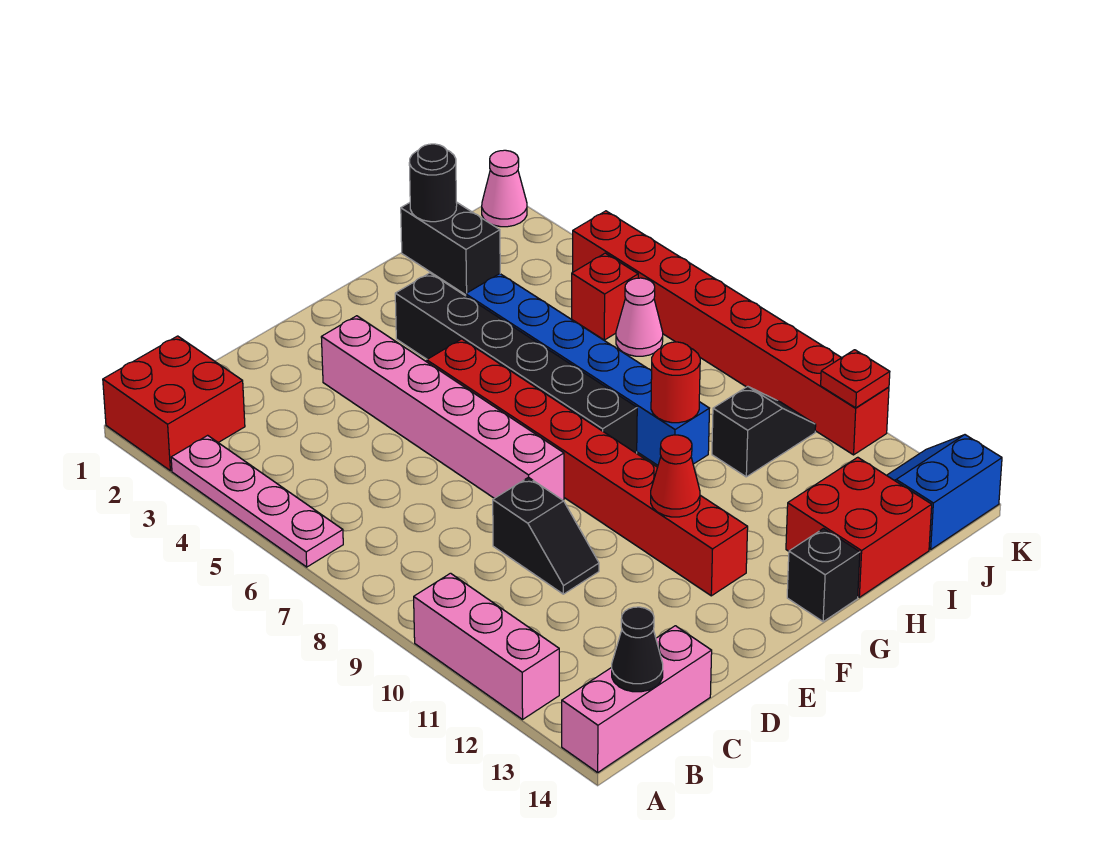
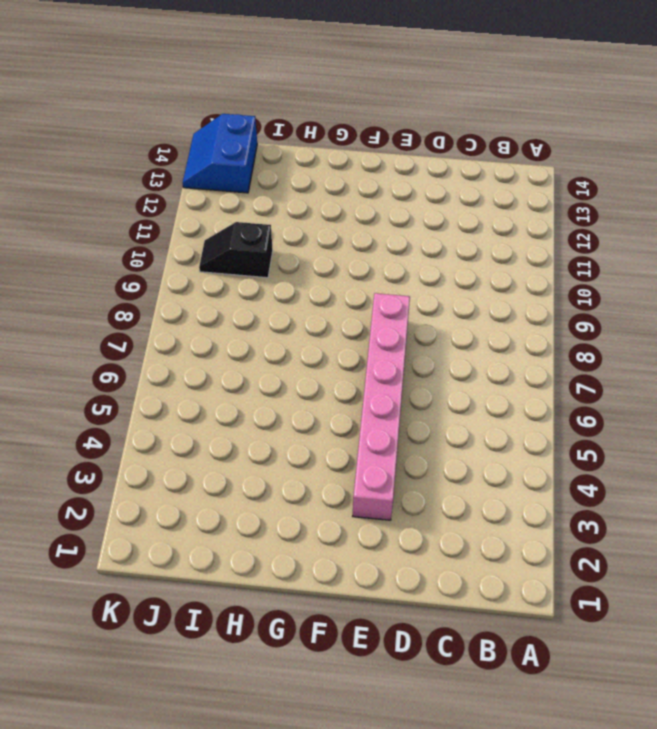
blue 2x2 slope [183,114,257,193] -> blue 2x2 slope turned to [887,435,1002,550]
none -> red 2x2 brick [103,336,245,471]
none -> pink 1x4 plate [171,435,343,567]
none -> pink 1x3 brick [414,573,559,719]

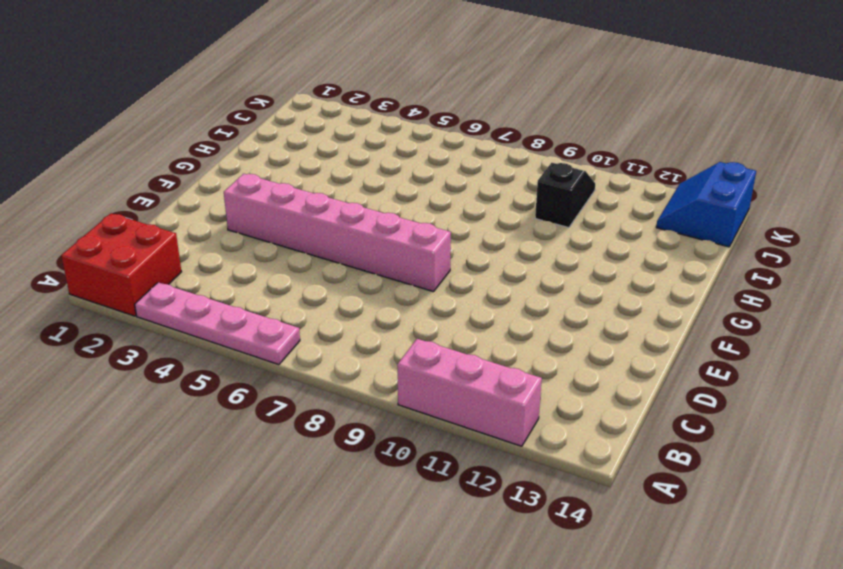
none -> pink 1x3 brick [562,626,712,772]
none -> black 1x2 slope [493,477,599,594]
none -> red 1x8 brick [427,339,748,596]

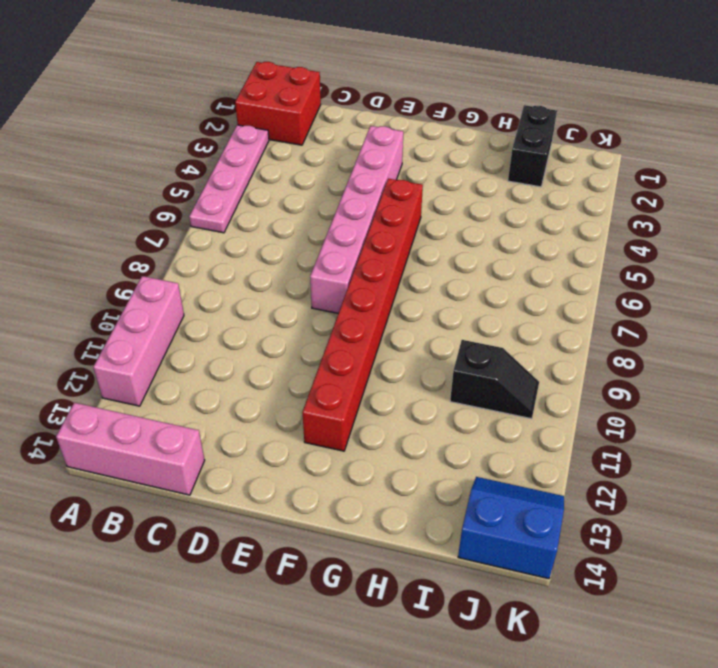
none -> black 1x2 slope [493,477,599,594]
none -> black 1x6 brick [395,273,637,453]
none -> black 1x1 brick [787,528,860,622]

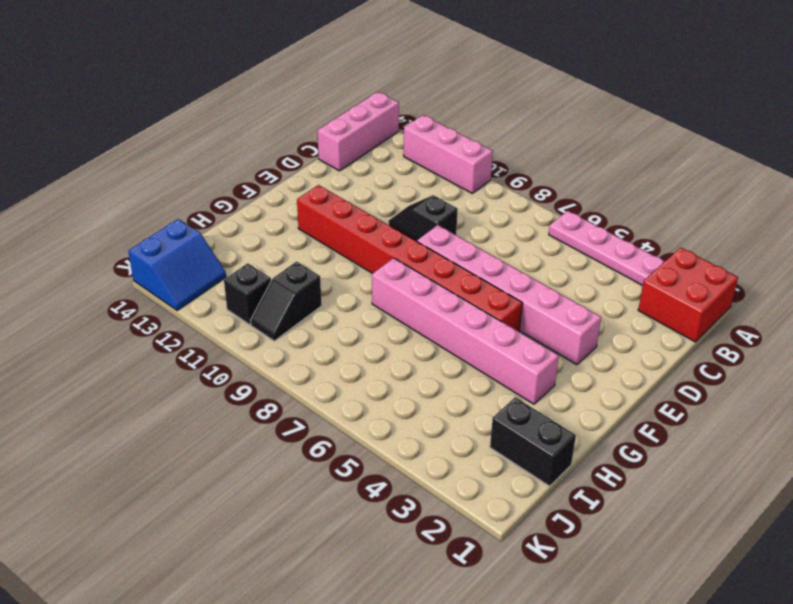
pink 1x6 brick [372,258,559,404] -> black 1x6 brick [395,273,637,453]
black 1x1 brick [224,263,271,325] -> black 1x1 brick moved to [787,528,860,622]
none -> blue 1x6 brick [466,274,709,465]
none -> red 2x2 brick [786,457,932,597]
none -> red 1x1 brick [572,253,638,340]

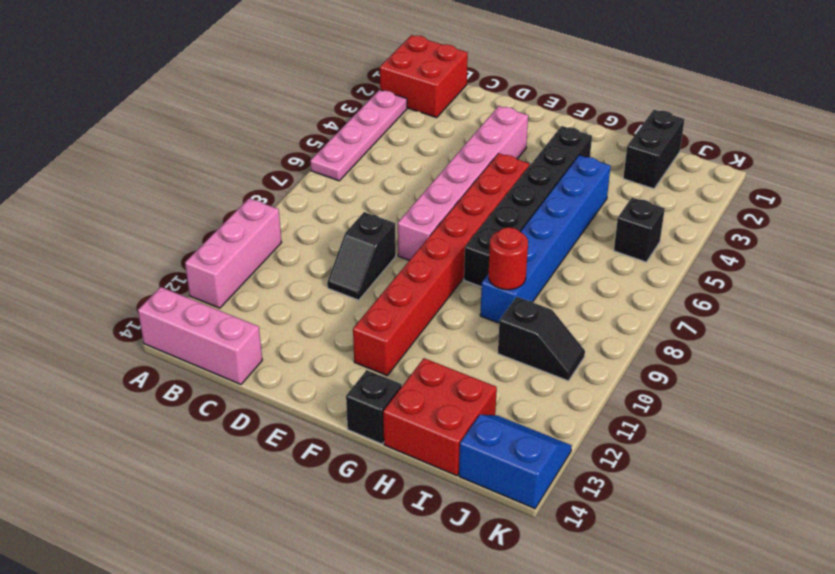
black 1x1 brick [614,198,665,262] -> red 1x1 brick [572,253,638,340]
none -> pink 1x1 cone [616,278,663,356]
none -> pink 1x1 cone [482,150,527,227]
none -> red 1x8 brick [572,211,889,455]

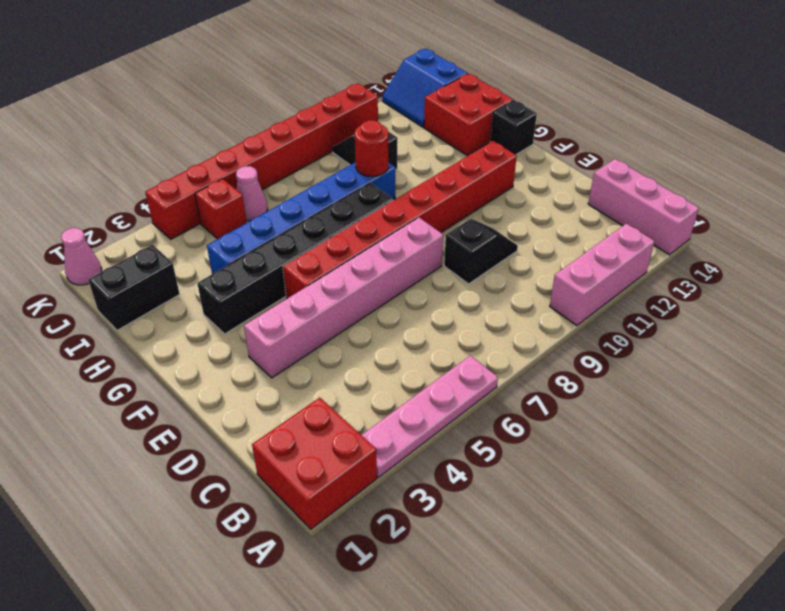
none -> black 1x1 cone [612,607,663,692]
none -> red 1x1 cone [651,435,700,517]
none -> black 1x1 round brick [409,144,457,222]

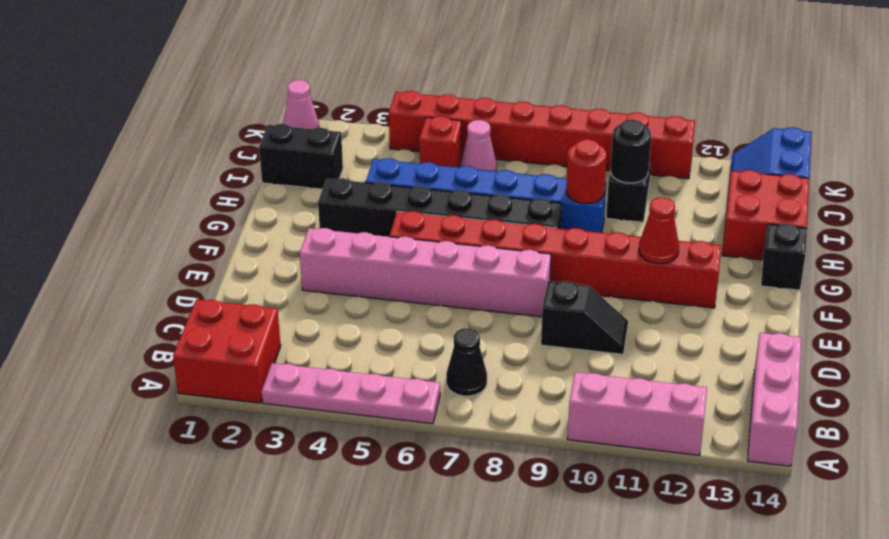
black 1x1 cone [446,328,487,396] -> black 1x1 cone moved to [612,607,663,692]
black 1x1 round brick [611,120,651,183] -> black 1x1 round brick moved to [409,144,457,222]
none -> red 1x1 plate [821,350,890,408]

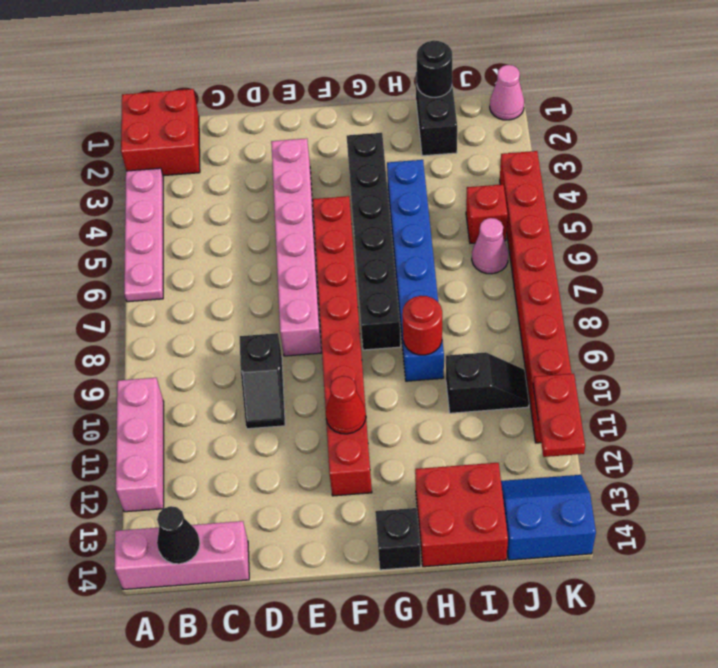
red 1x2 plate [533,373,585,457] -> red 1x1 plate [821,350,890,408]

